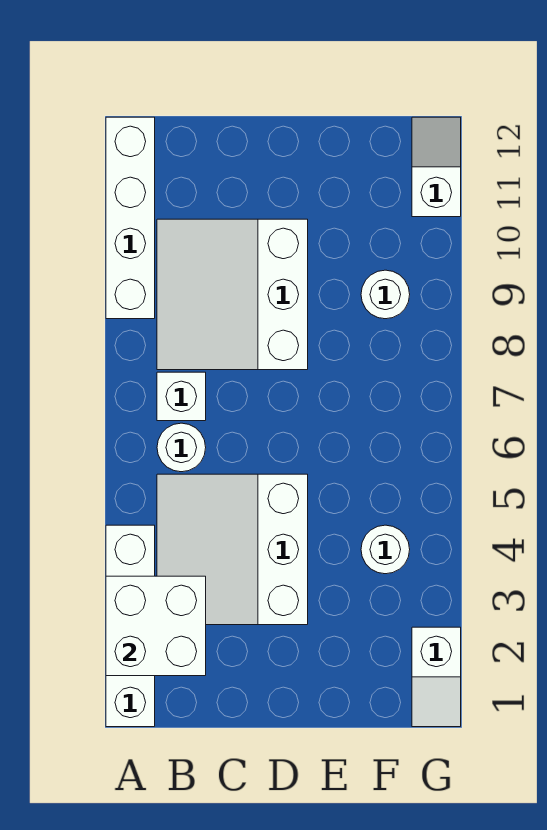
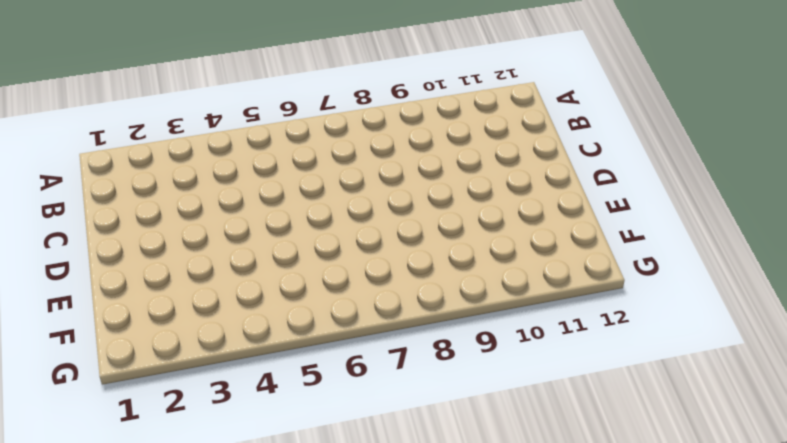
none -> white 1x4 brick [106,525,155,727]
none -> white 1x4 brick [106,117,155,319]

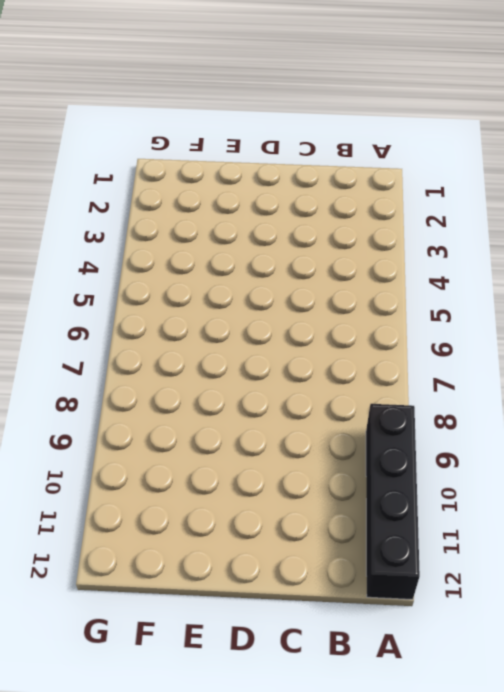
black 1x4 brick [366,404,420,600] -> white 1x4 brick [106,117,155,319]
none -> white 1x4 brick [106,525,155,727]
none -> white 3x3 slope [157,474,308,625]

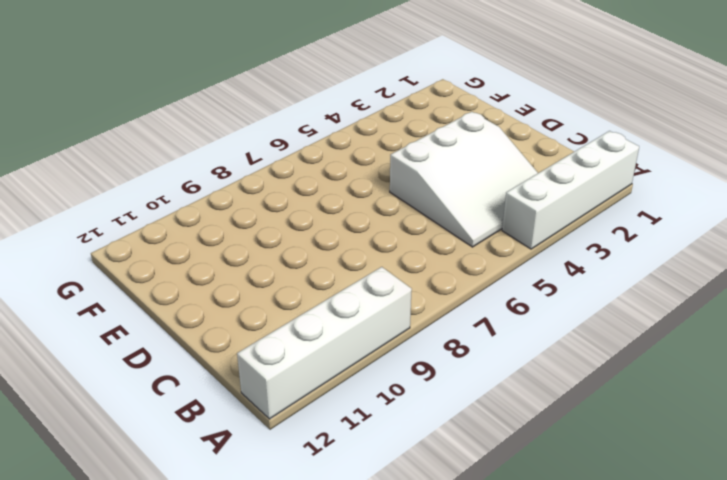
none -> white 1x1 round brick [157,423,206,472]
none -> white 1x1 brick [157,372,206,421]

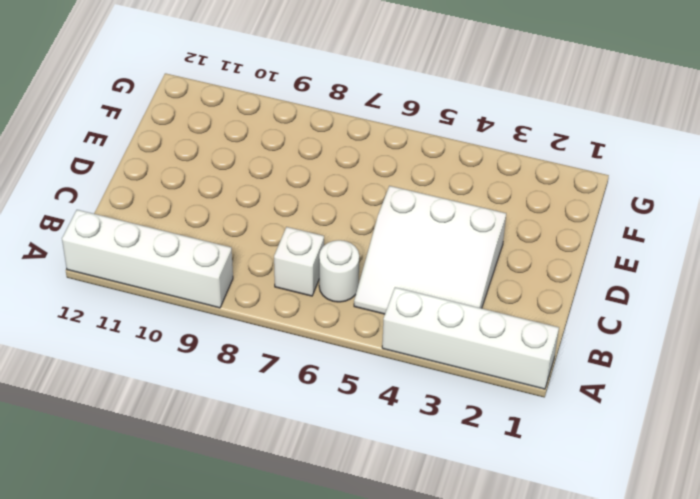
none -> white 3x3 slope [157,219,308,370]
none -> white 1x1 round brick [361,525,410,574]

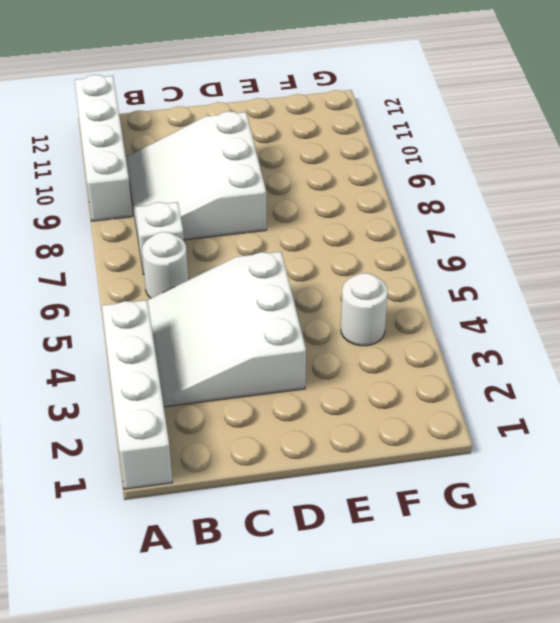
none -> white 1x1 round brick [361,270,410,319]
none -> white 1x2 slope [412,627,461,727]

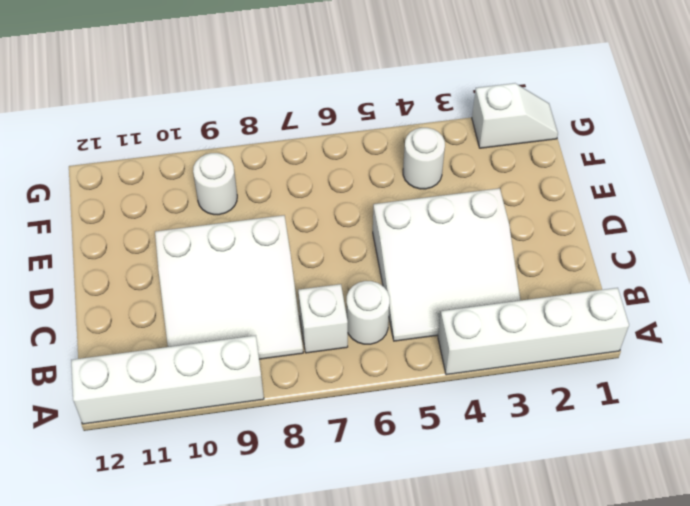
none -> white 1x2 slope [412,117,461,217]
none -> white 2x2 brick [106,576,206,676]

